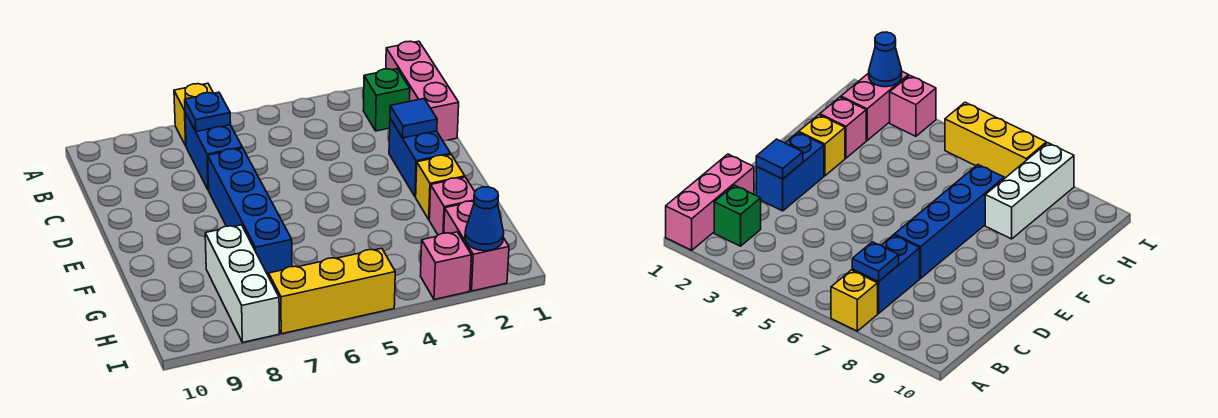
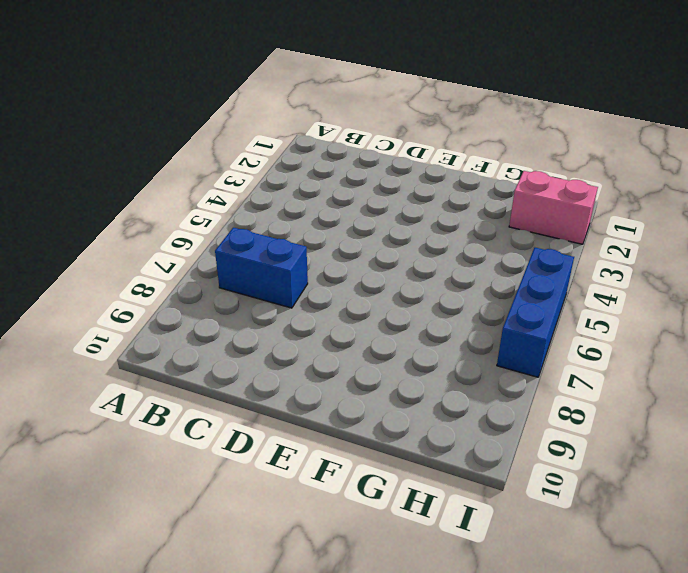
blue 1x3 brick [497,248,574,377] -> yellow 1x3 brick [269,248,395,334]
none -> pink 1x3 brick [386,41,459,141]
none -> yellow 1x1 brick [174,83,213,146]
none -> green 1x1 brick [363,69,410,131]

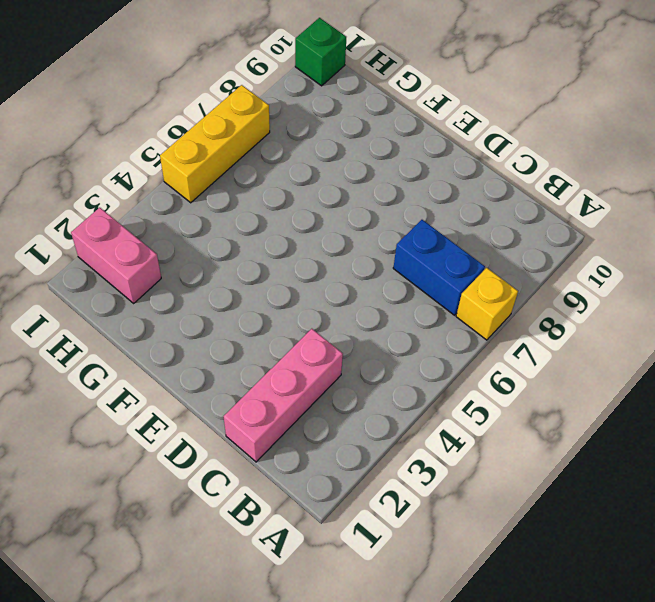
pink 1x3 brick [223,329,343,462] -> pink 1x3 brick turned to [386,41,459,141]
green 1x1 brick [295,18,346,86] -> green 1x1 brick moved to [363,69,410,131]
none -> blue 1x2 brick [389,119,451,197]
none -> blue 1x4 brick [208,148,292,276]
none -> yellow 1x1 brick [416,155,465,219]

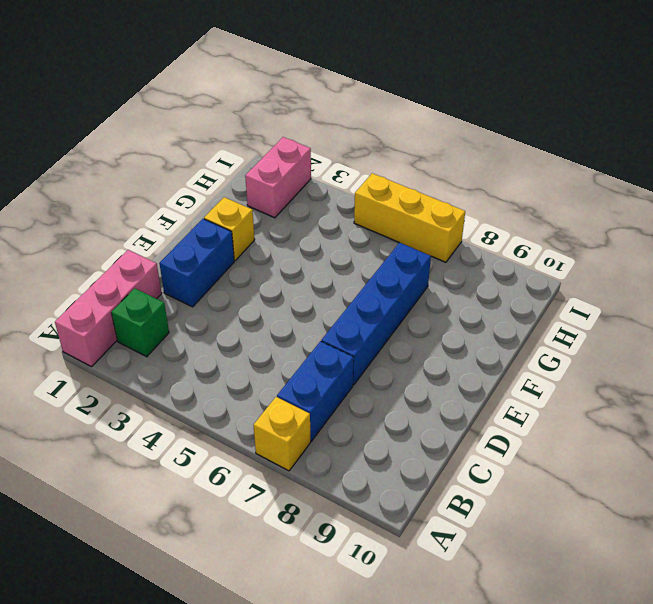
none -> pink 1x1 brick [429,177,475,235]
none -> white 1x3 brick [205,225,279,343]
none -> pink 1x1 brick [421,232,471,300]

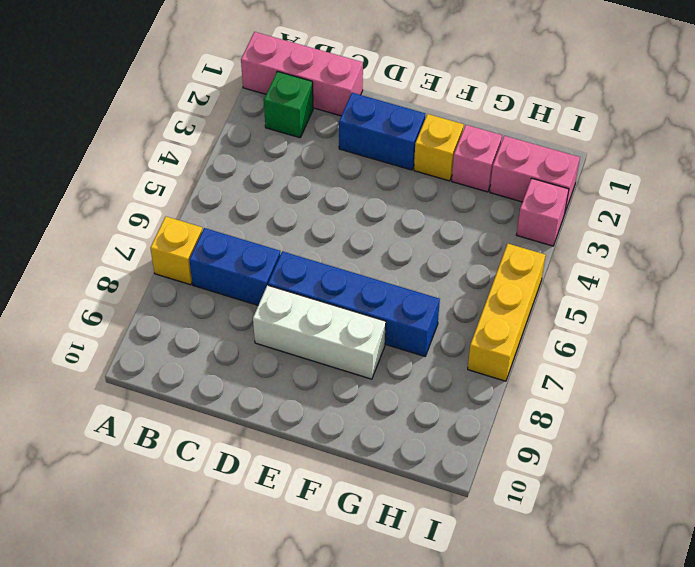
white 1x3 brick [253,285,386,379] -> white 1x3 brick moved to [205,225,279,343]
none -> blue 1x1 plate [185,92,231,132]
none -> blue 1x1 tile [390,99,437,138]
none -> blue 1x1 cone [465,187,504,251]

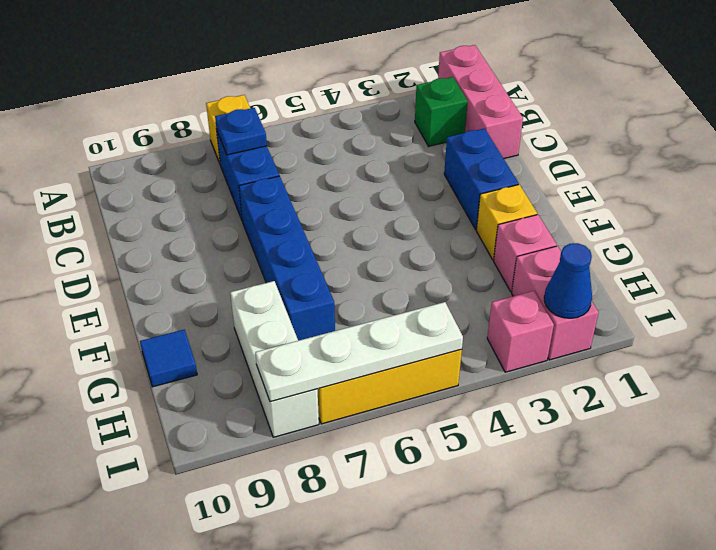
blue 1x1 tile [140,330,197,387] -> blue 1x1 tile moved to [390,99,437,138]
white 1x4 plate [255,302,463,402] -> none

